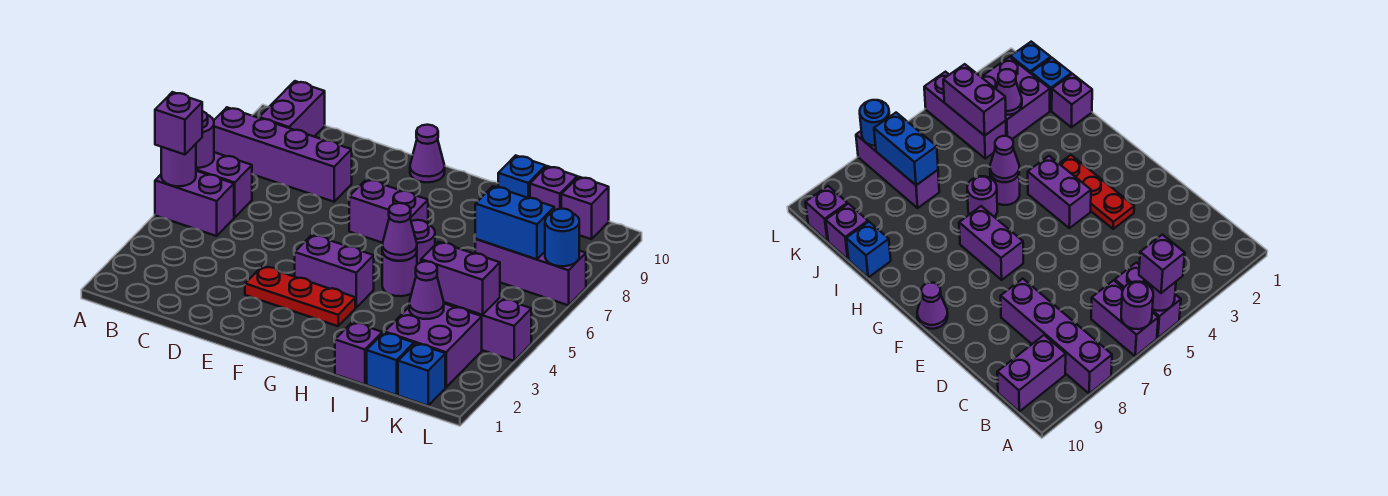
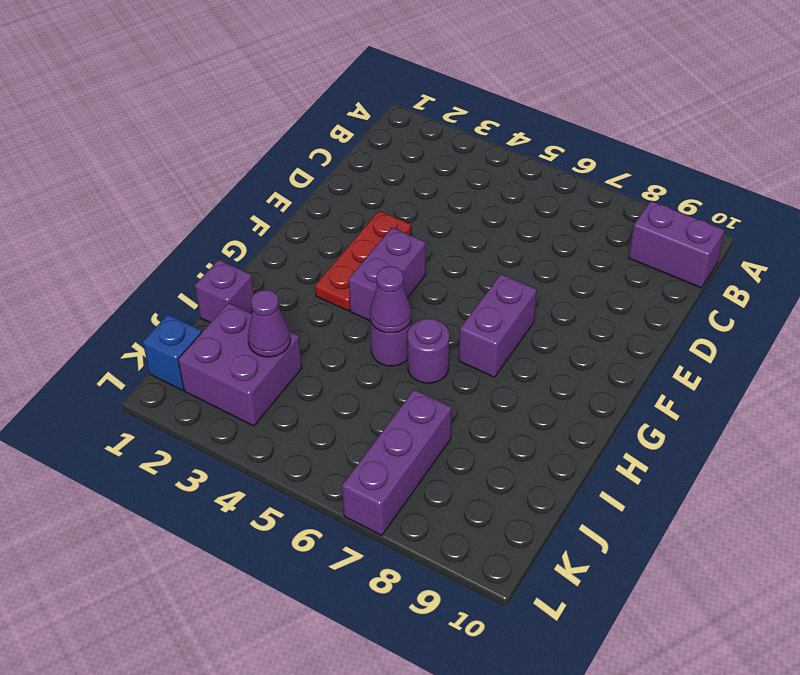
none -> purple 1x2 brick [155,171,234,236]
none -> purple 1x2 brick [196,152,252,217]
none -> purple 1x4 brick [214,107,352,202]

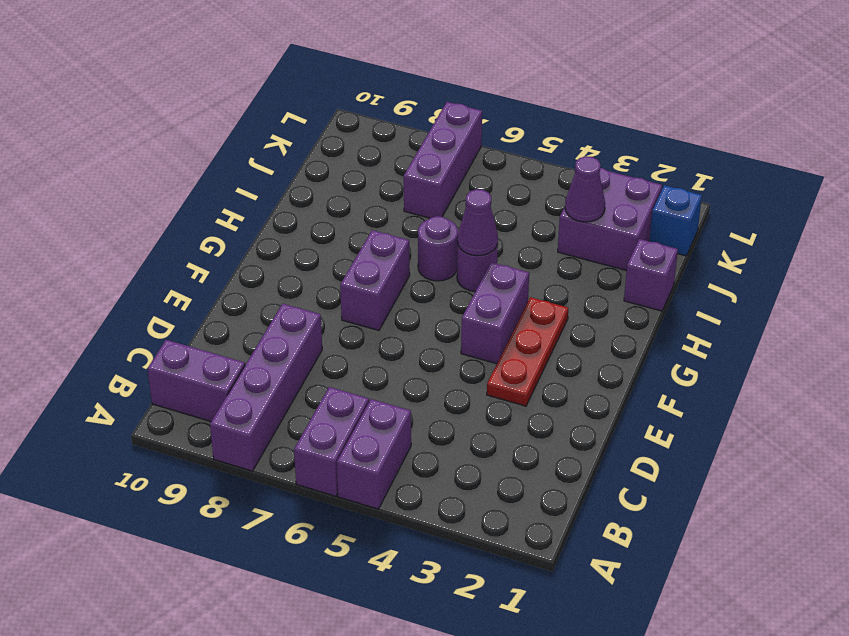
none -> purple 1x1 cone [410,125,445,182]
none -> blue 1x1 brick [498,155,546,198]
none -> blue 1x1 brick [367,333,414,395]

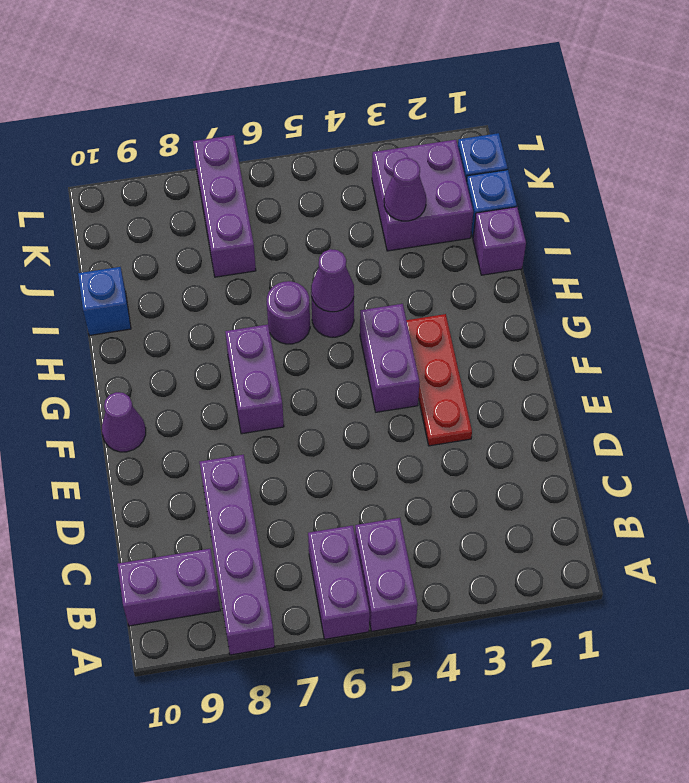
none -> purple 1x3 brick [444,298,531,361]
none -> purple 1x1 brick [530,166,577,211]
none -> purple 1x1 brick [561,177,609,239]

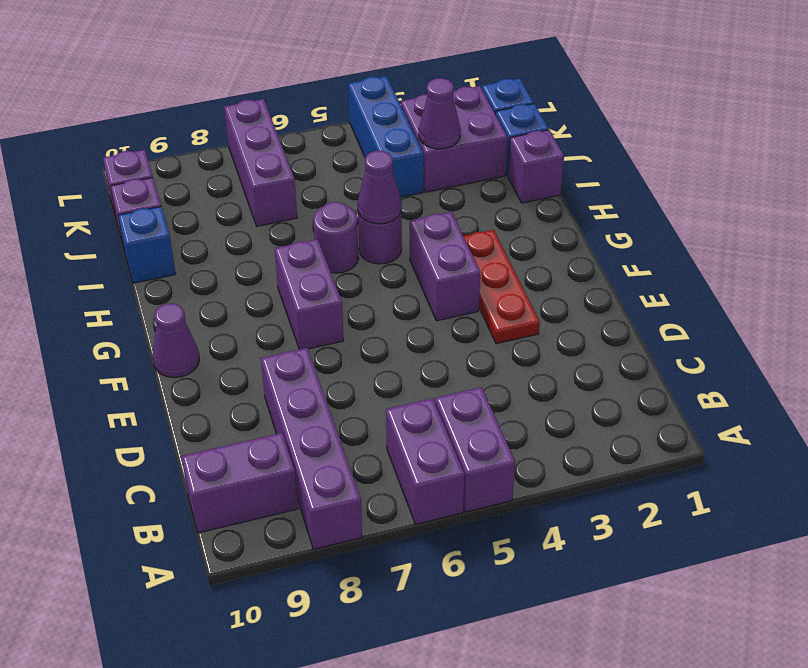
blue 1x3 brick [348,76,424,197] -> purple 1x3 brick [444,298,531,361]
none -> purple 1x1 round brick [161,144,196,186]
none -> purple 1x1 round brick [196,111,214,168]
none -> purple 1x2 brick [421,242,500,315]

